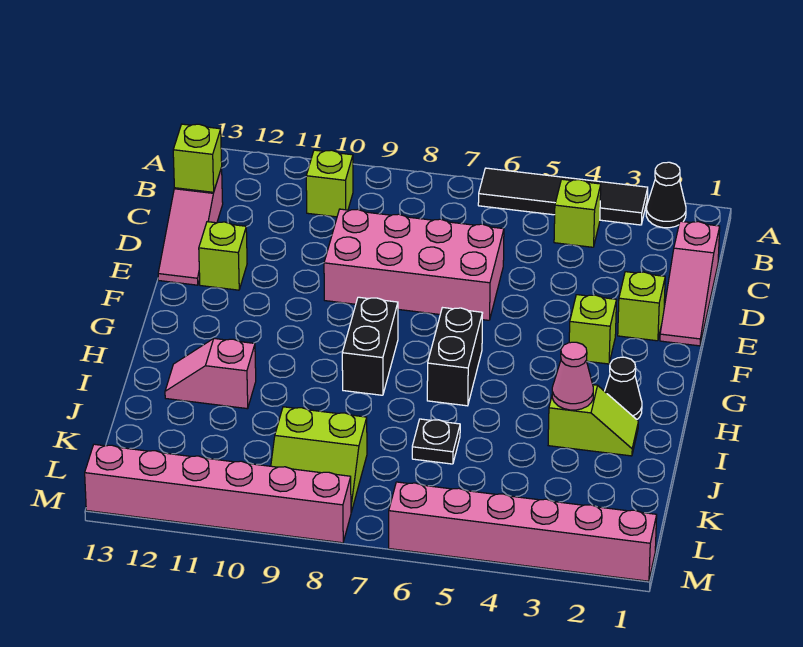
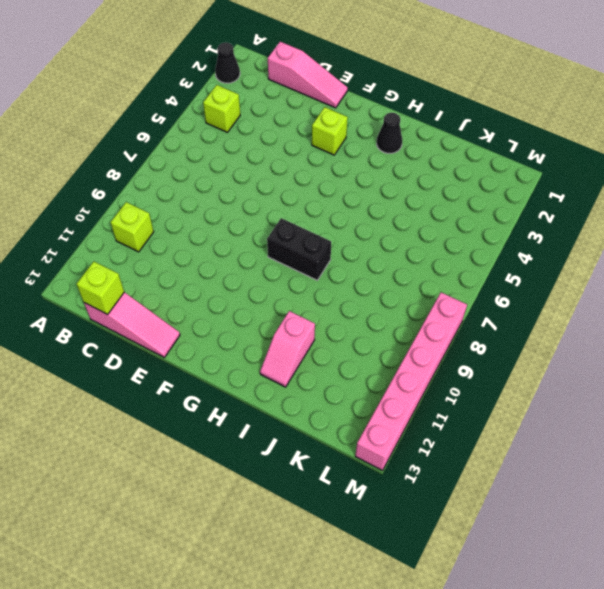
none -> black 1x4 tile [478,168,648,225]
none -> pink 2x4 brick [324,209,504,320]
none -> lime 1x1 brick [618,272,665,341]

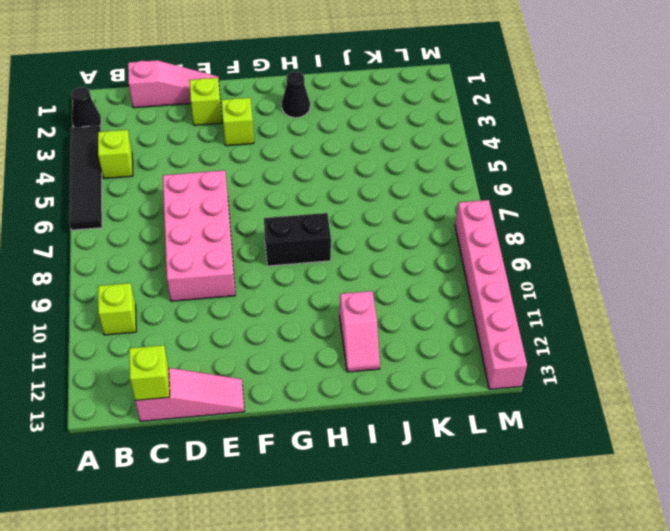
none -> lime 1x1 brick [199,222,247,290]
none -> black 1x2 brick [427,308,482,406]
none -> lime 1x2 slope [548,385,638,456]

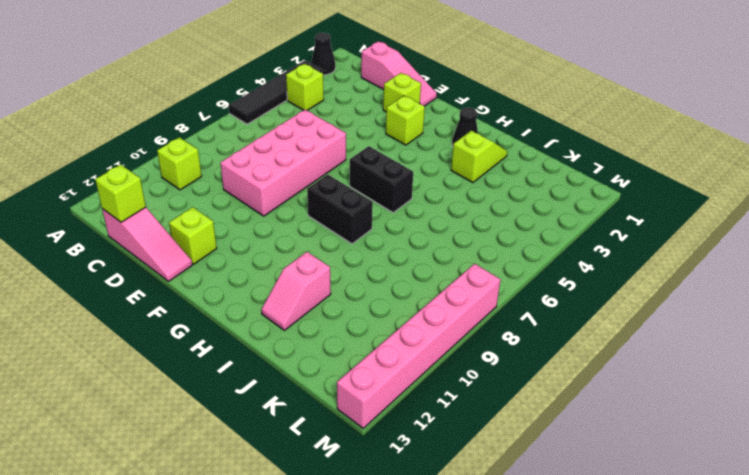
none -> black 1x1 plate [412,419,460,464]
none -> lime 2x2 slope [271,407,367,512]
none -> pink 1x6 brick [389,482,657,581]

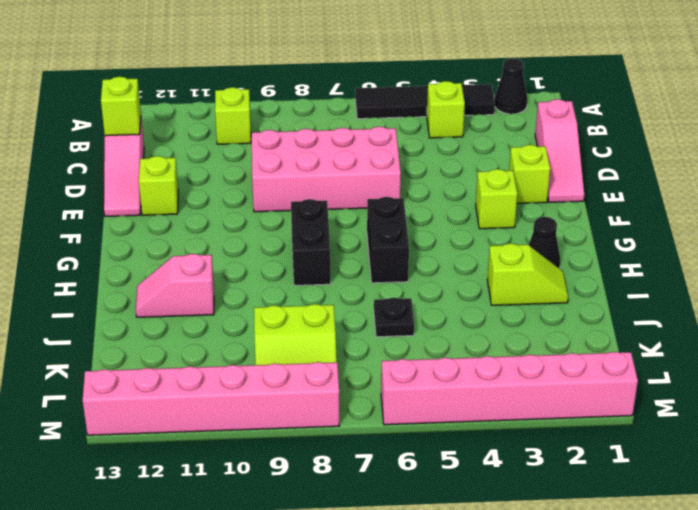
none -> pink 1x1 cone [552,342,593,410]

